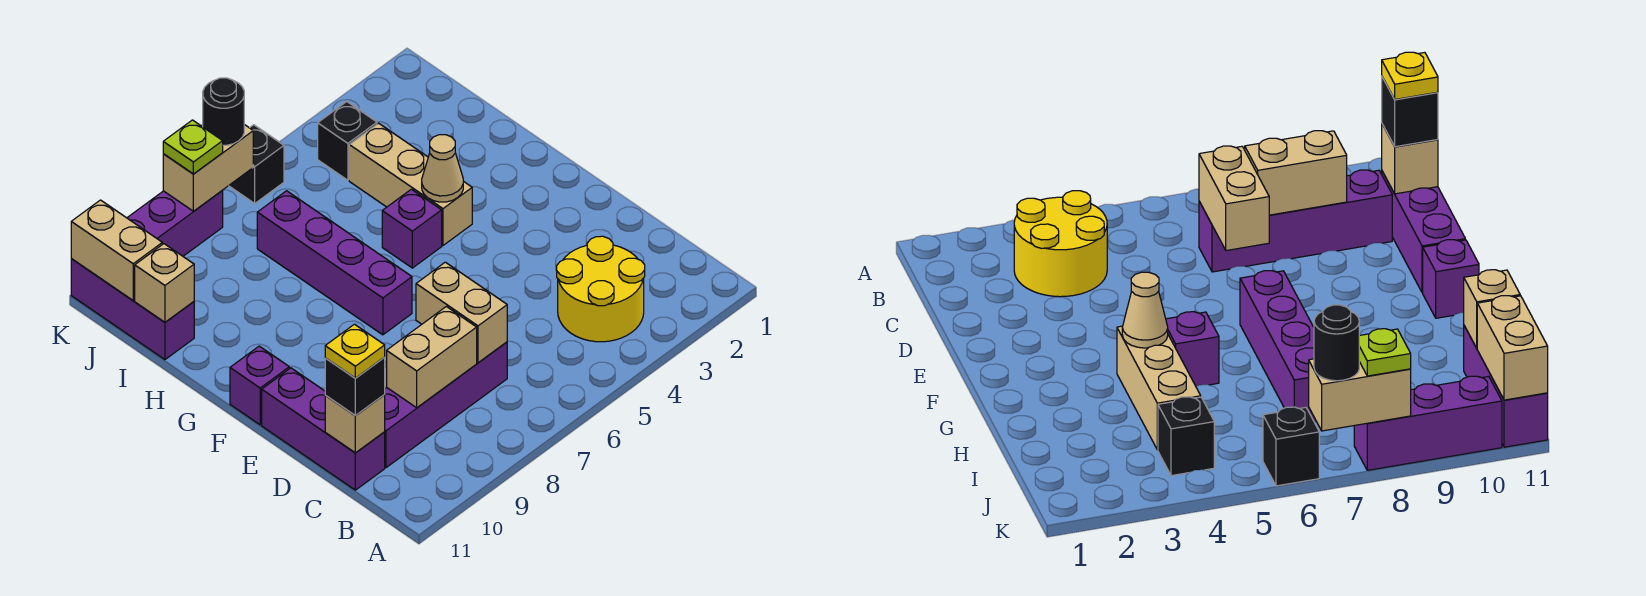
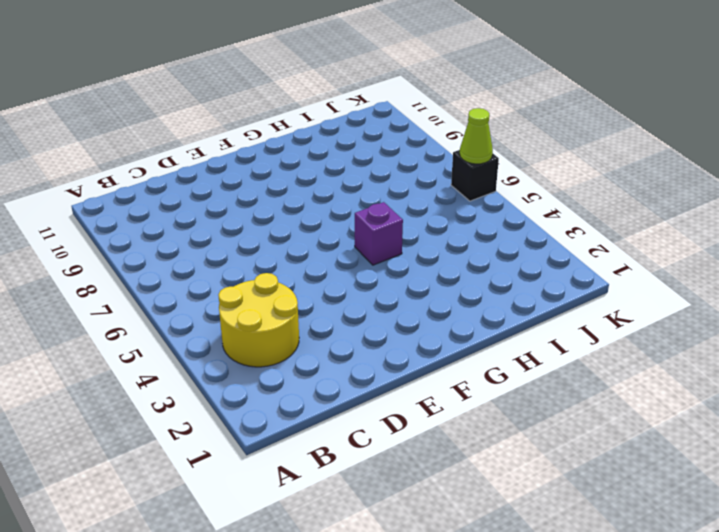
lime 1x1 cone [460,108,493,164] -> none
none -> purple 1x4 brick [384,342,507,468]
none -> purple 1x3 brick [262,368,385,490]
none -> purple 1x4 brick [257,191,412,335]

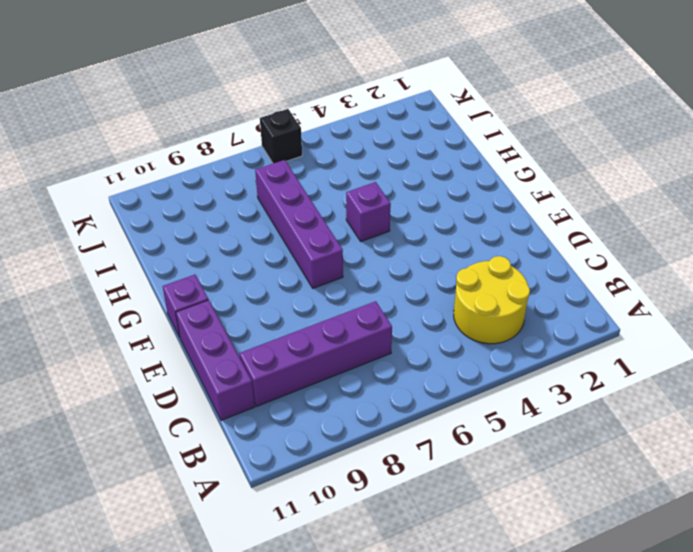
none -> tan 1x3 brick [349,123,472,245]
none -> purple 1x3 brick [71,259,194,360]
none -> black 1x1 brick [318,102,377,180]

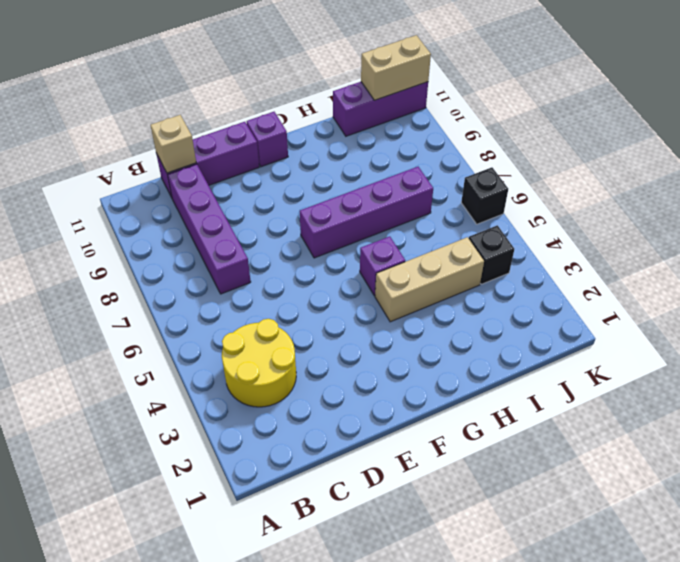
none -> purple 1x3 brick [127,191,223,256]
none -> tan 1x2 brick [416,262,507,363]
none -> tan 1x2 brick [387,307,477,408]

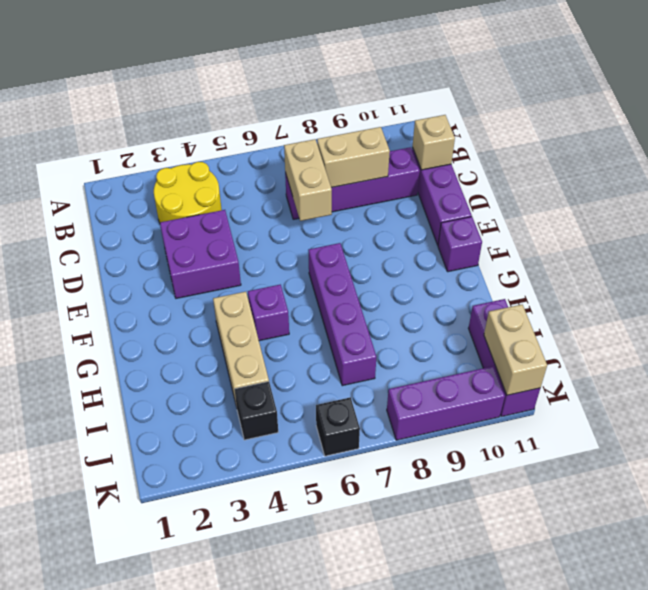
purple 2x2 brick [160,210,241,298] -> none
none -> tan 1x1 cone [422,135,463,202]
none -> tan 1x1 brick [135,244,194,322]
none -> tan 1x2 brick [163,125,253,211]

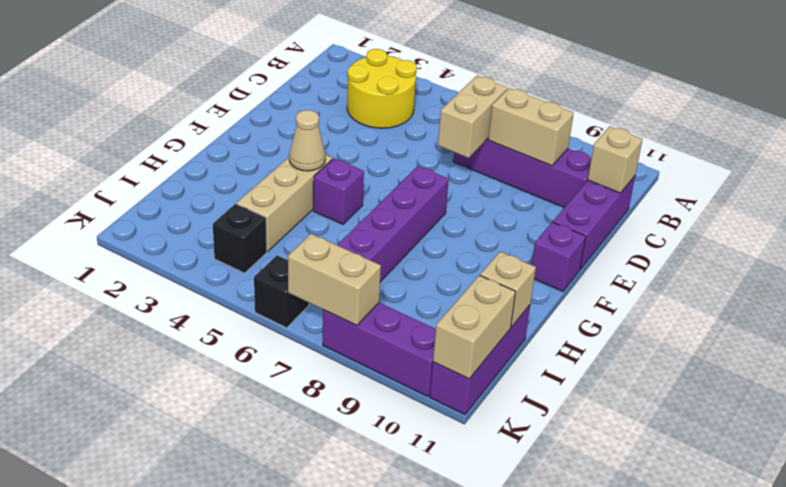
none -> black 1x1 brick [325,358,385,416]
none -> black 1x1 round brick [203,78,244,145]
none -> lime 1x1 plate [163,120,223,174]

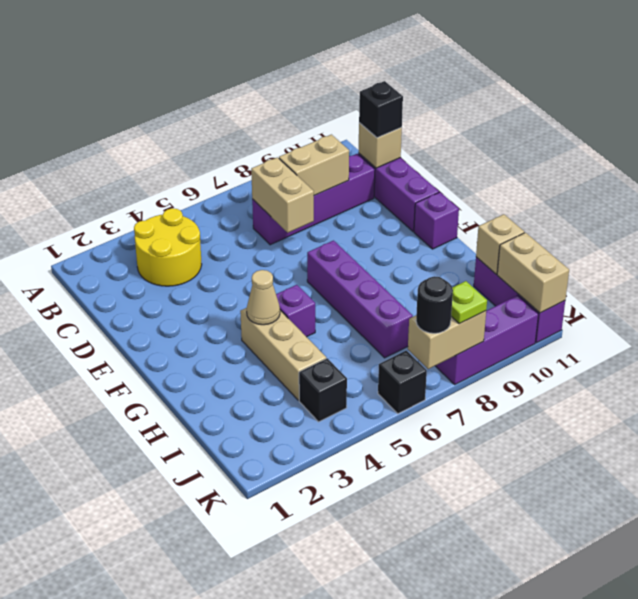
none -> yellow 1x1 plate [325,324,385,378]

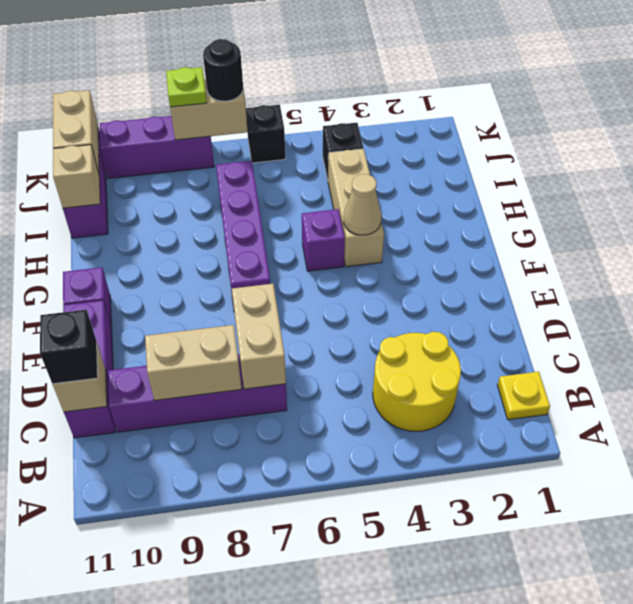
yellow 1x1 plate [497,372,550,420] -> yellow 1x1 plate moved to [325,324,385,378]

